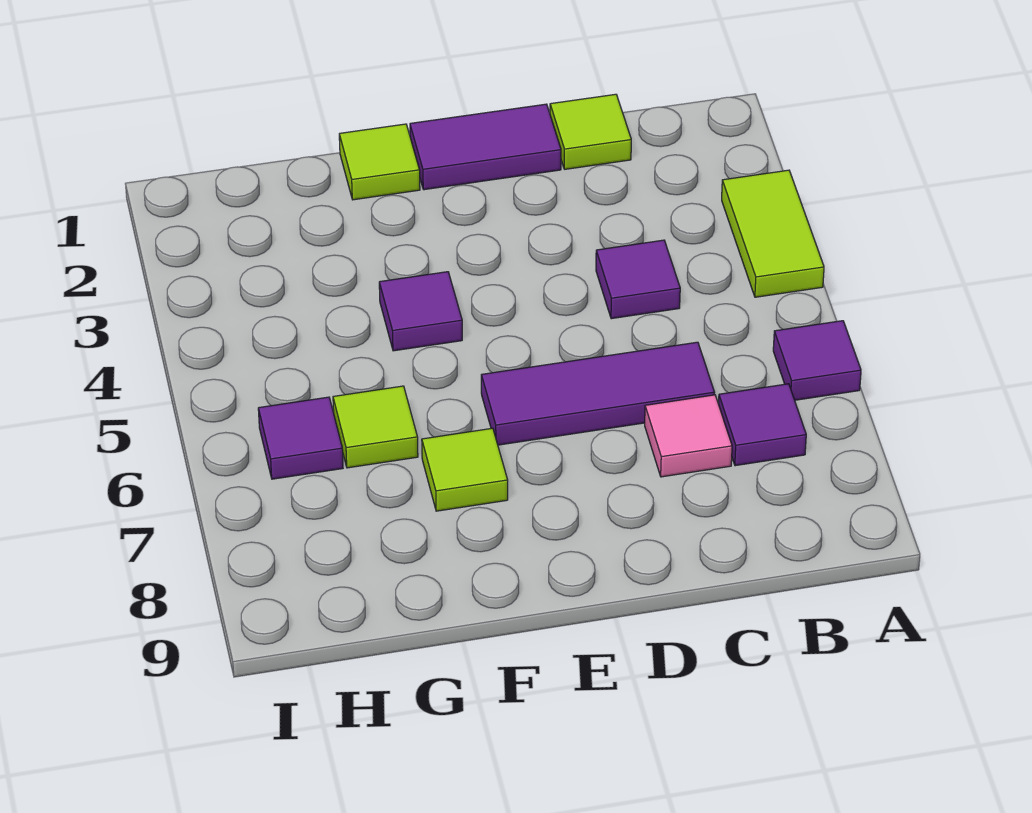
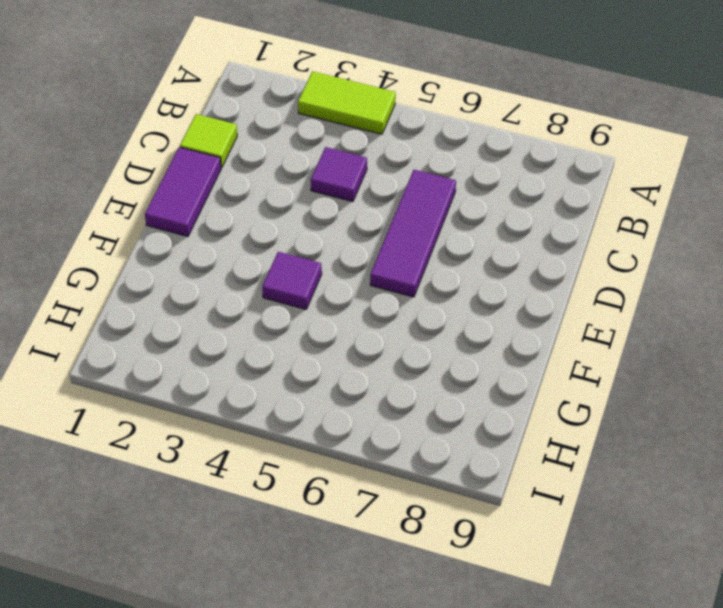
none -> purple 1x1 tile [773,321,861,400]
none -> purple 1x1 tile [719,384,806,466]
none -> pink 1x1 tile [645,395,732,477]

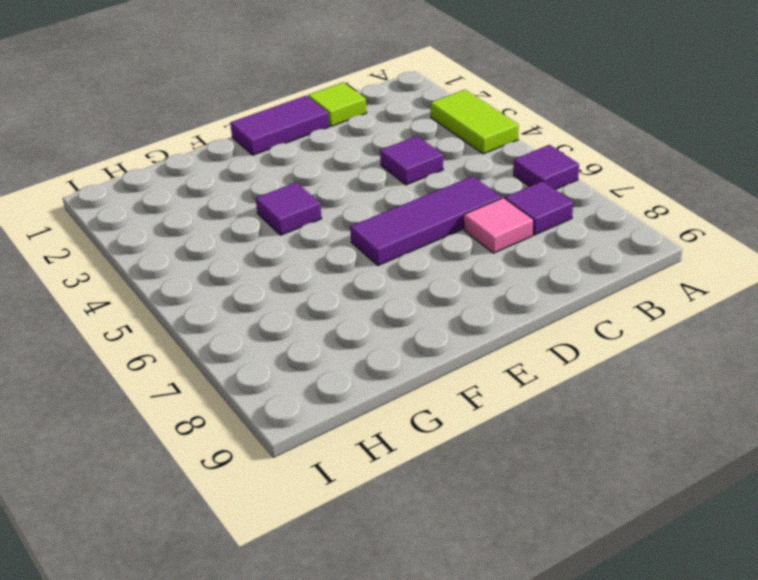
none -> lime 1x1 tile [339,124,420,200]
none -> lime 1x1 tile [422,428,508,511]
none -> lime 1x1 tile [333,386,418,468]

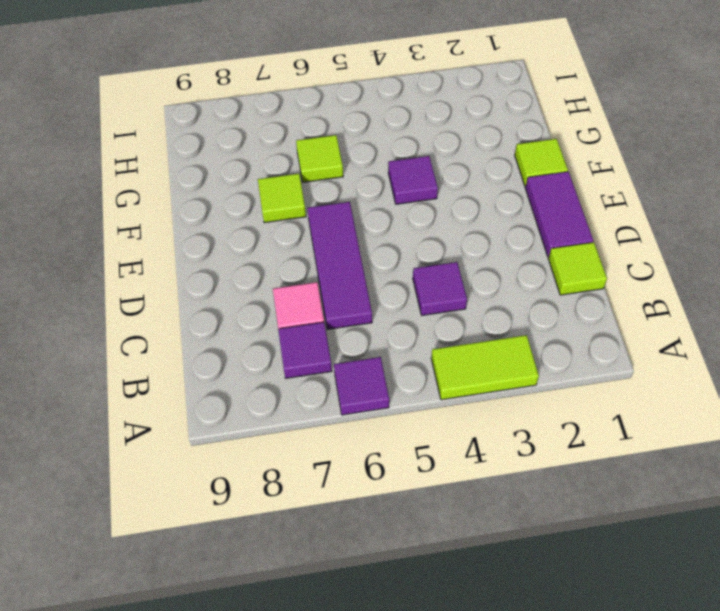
none -> purple 1x1 tile [258,397,343,479]

